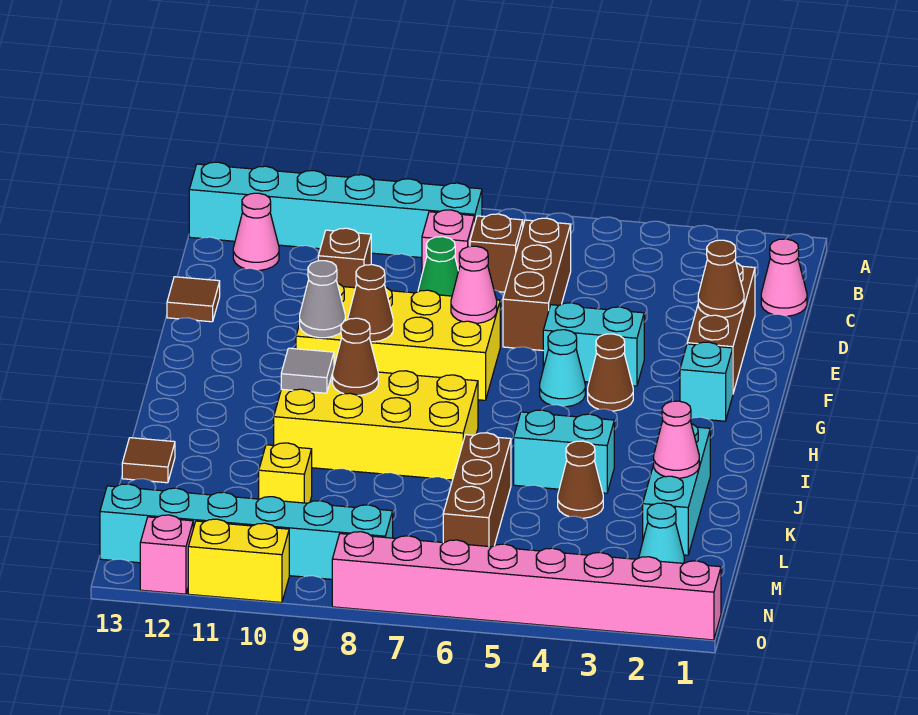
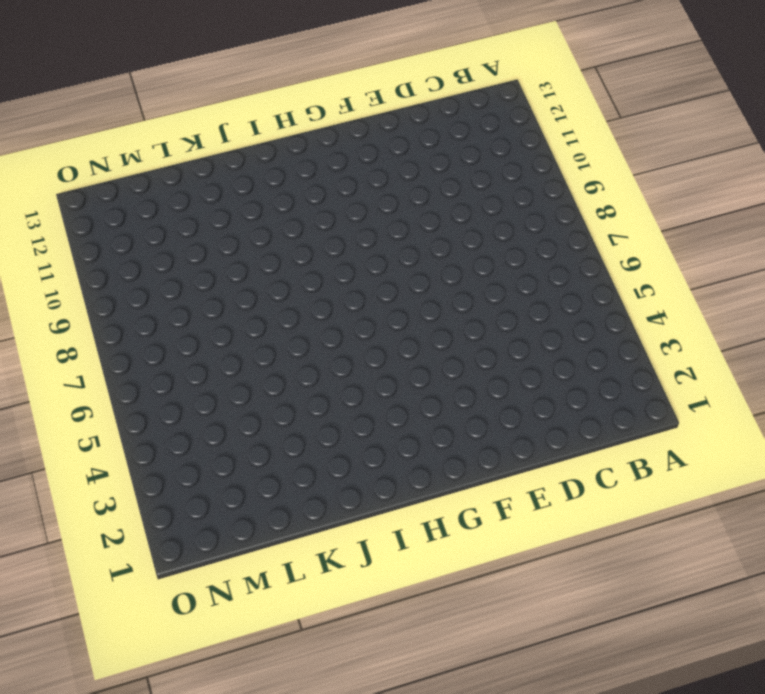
none -> cyan 1x6 brick [189,162,482,258]
none -> pink 1x1 cone [761,239,807,316]
none -> brown 1x3 brick [503,218,571,350]
none -> brown 1x1 brick [470,214,523,292]

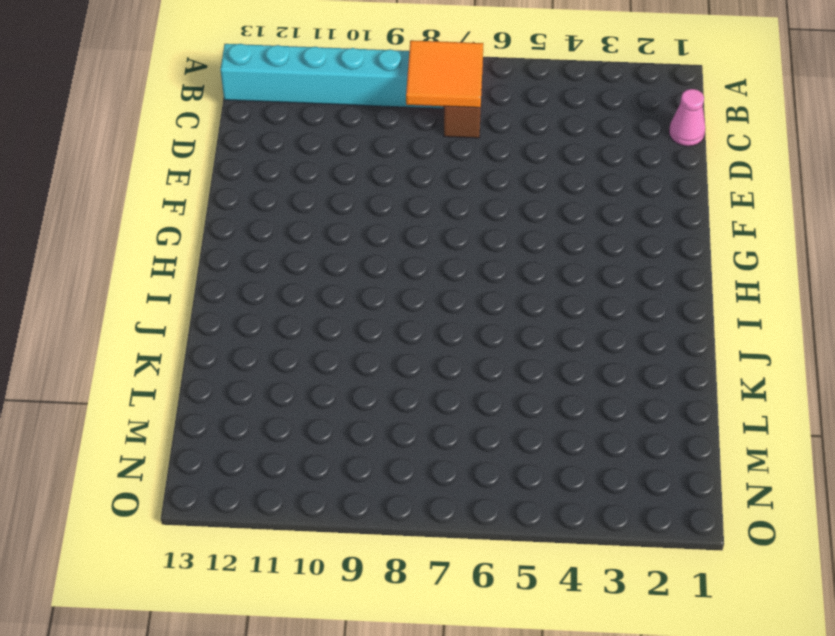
orange 2x2 tile [406,40,484,108] -> none
none -> brown 1x3 brick [503,218,571,350]
none -> pink 1x1 brick [422,210,475,273]
none -> pink 1x1 cone [233,193,279,270]
none -> brown 1x3 brick [687,263,755,393]

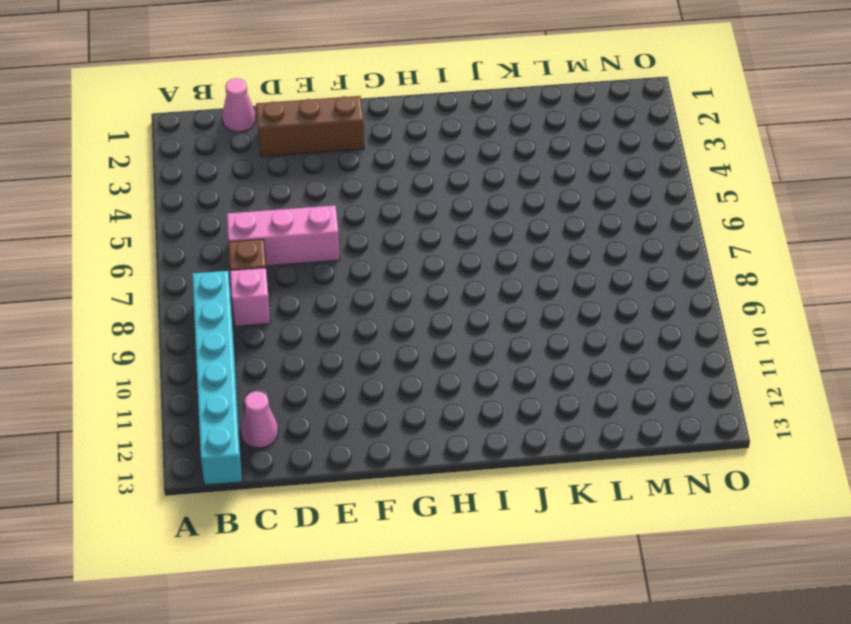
pink 1x3 brick [227,205,340,266] -> brown 1x3 brick [503,218,571,350]
none -> green 1x1 cone [418,237,458,296]
none -> brown 1x1 brick [318,228,371,288]
none -> brown 1x1 tile [167,277,220,322]
none -> cyan 1x2 brick [543,303,644,386]

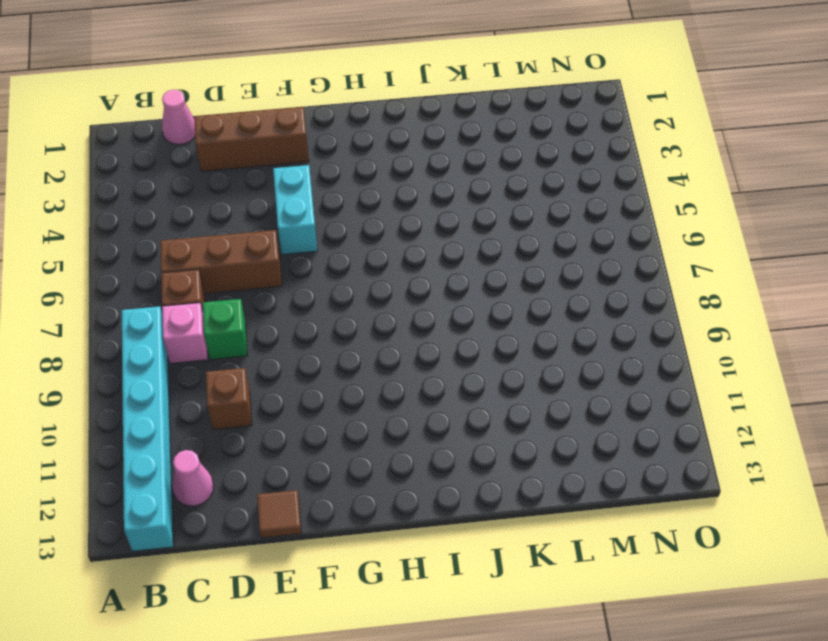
green 1x1 brick [203,299,248,360] -> green 1x1 cone [418,237,458,296]
none -> yellow 2x4 brick [296,283,500,400]
none -> cyan 1x1 brick [680,342,733,421]
none -> brown 1x1 cone [588,334,633,411]
none -> cyan 1x1 cone [540,330,585,407]

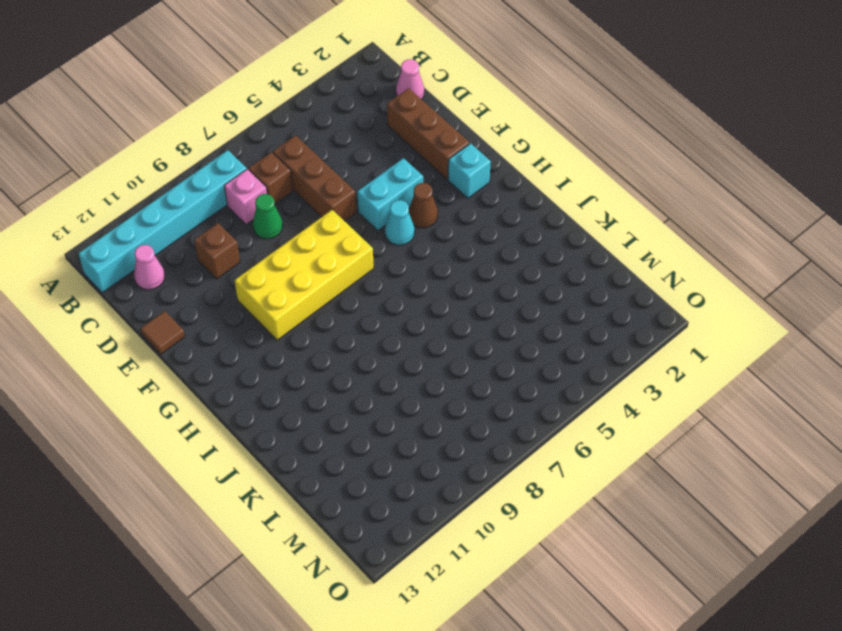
none -> yellow 2x4 brick [274,371,478,480]
none -> cyan 1x3 brick [643,424,710,555]
none -> cyan 1x2 brick [514,410,614,493]
none -> brown 1x1 cone [558,441,603,518]

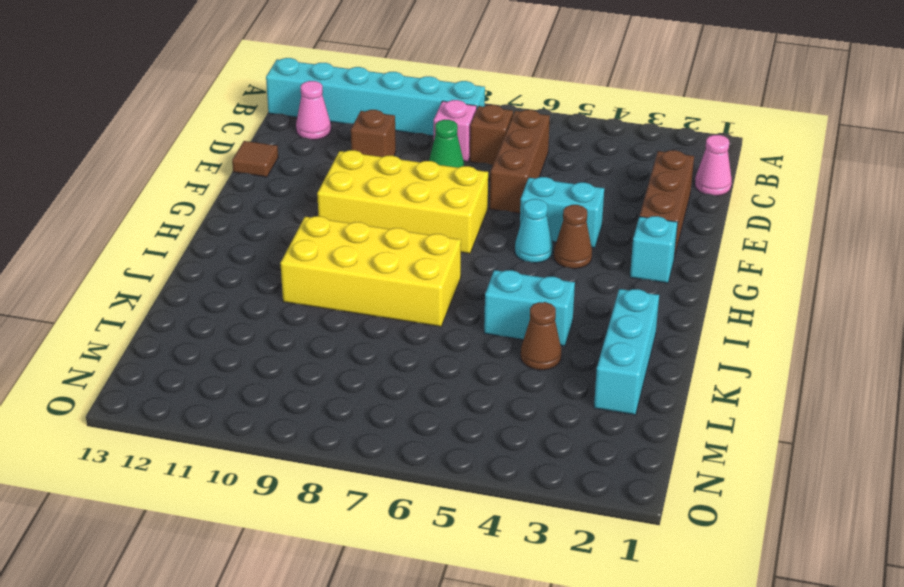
none -> brown 1x3 brick [443,433,511,547]
none -> brown 1x1 tile [122,438,175,483]
none -> yellow 1x1 brick [259,443,312,503]
none -> cyan 1x1 cone [639,503,684,563]

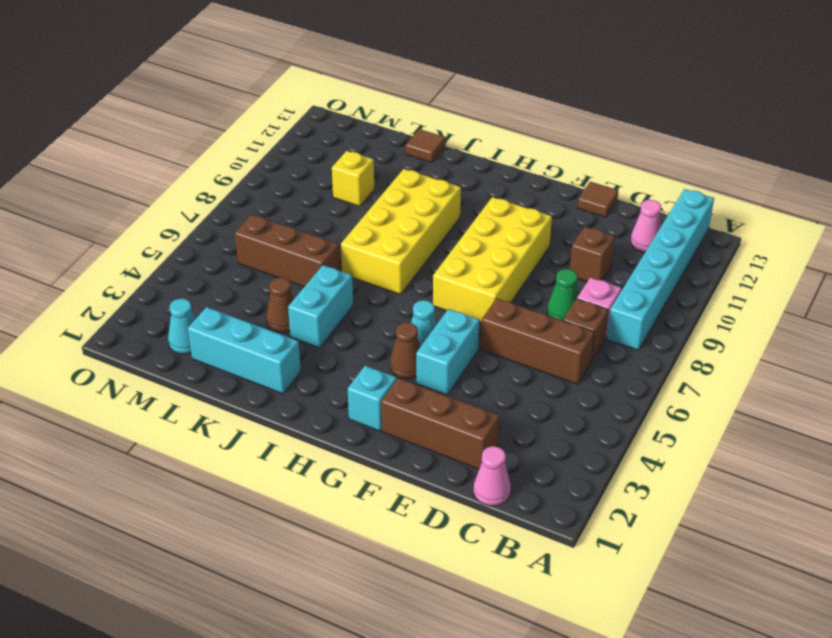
none -> cyan 1x6 brick [100,484,393,579]
none -> pink 1x8 brick [332,532,721,640]
none -> yellow 1x2 brick [188,519,289,602]
none -> pink 1x1 brick [140,515,193,594]

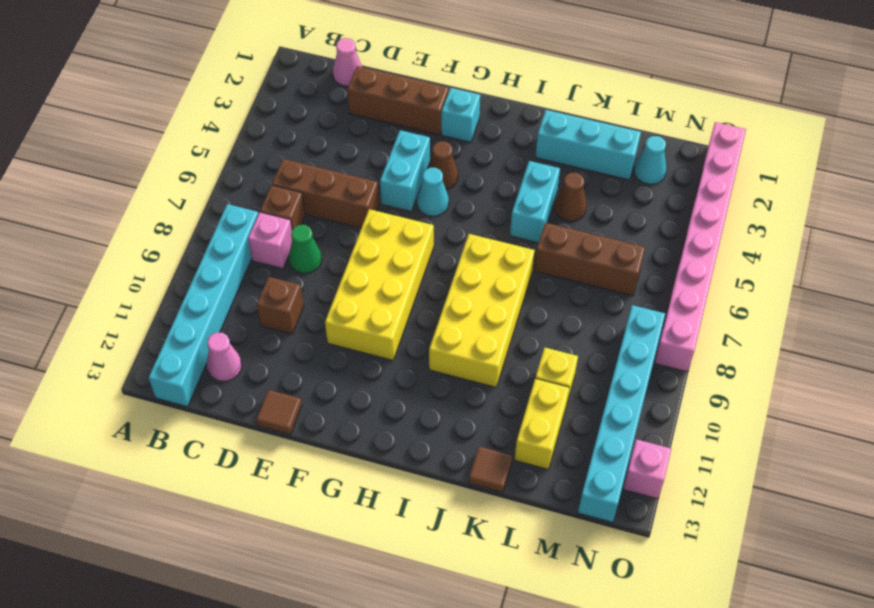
yellow 1x2 brick [515,378,569,469] -> yellow 1x2 brick moved to [188,519,289,602]
none -> brown 1x1 cone [698,240,744,317]
none -> pink 1x1 cone [451,246,497,323]
none -> brown 1x1 cone [348,265,393,342]
none -> grey 1x1 cone [300,261,345,338]

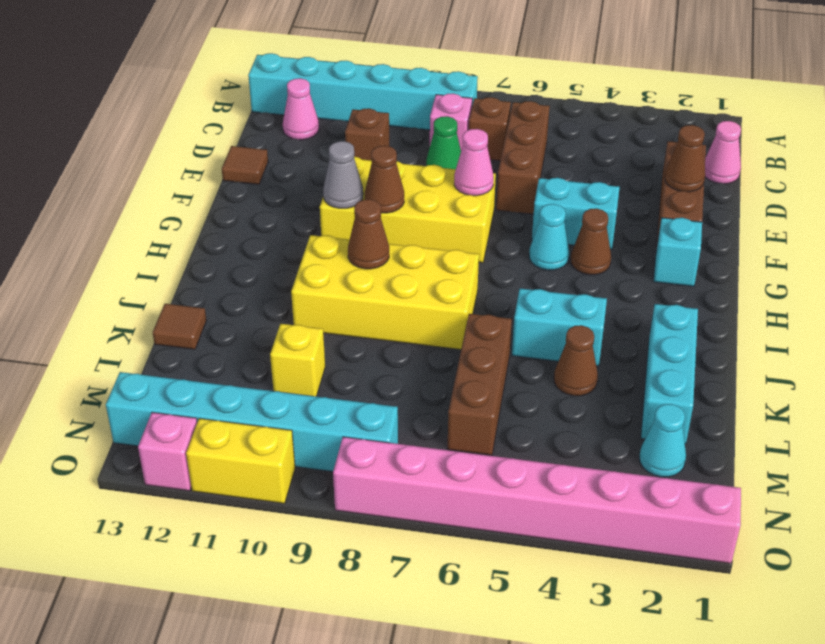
none -> grey 1x1 tile [281,348,334,393]
none -> pink 1x1 cone [654,401,699,478]

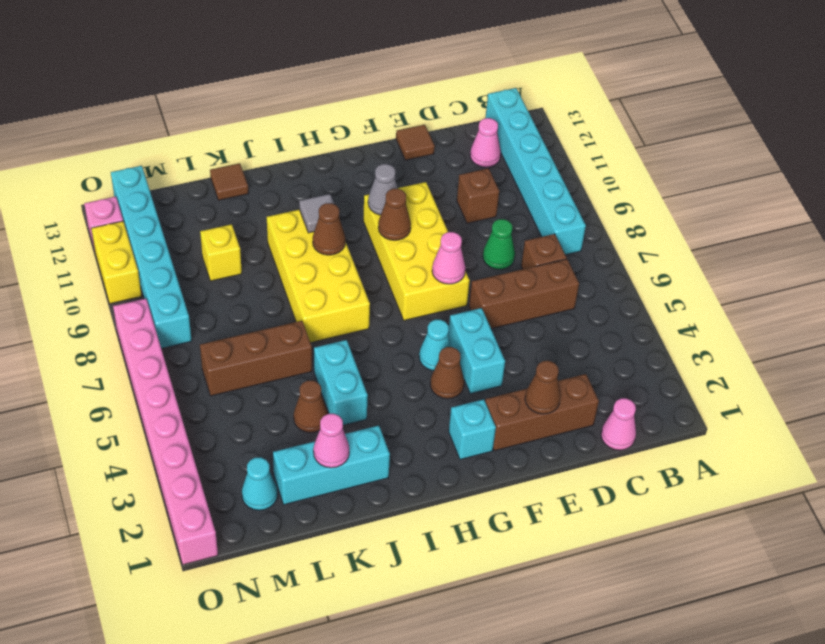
none -> pink 1x1 brick [422,210,475,273]

